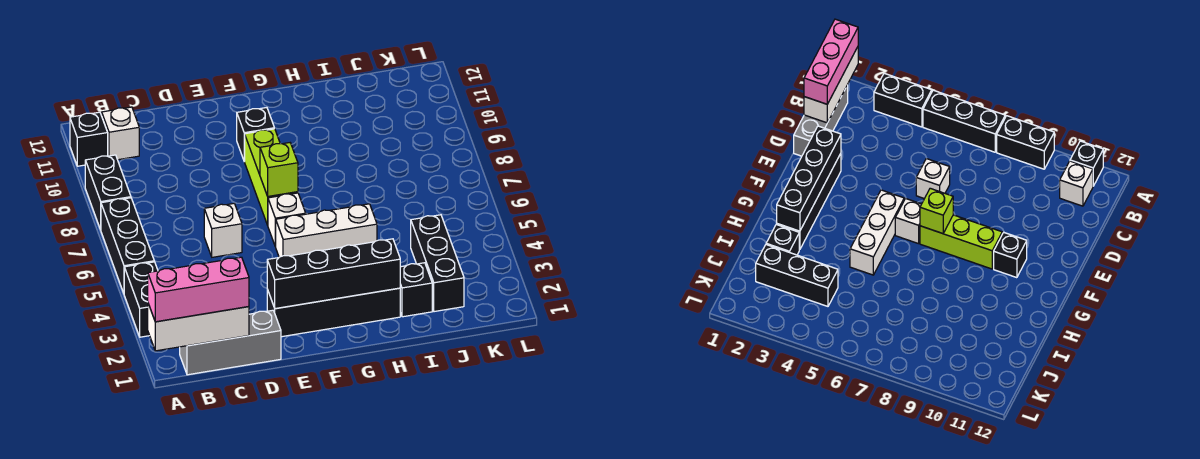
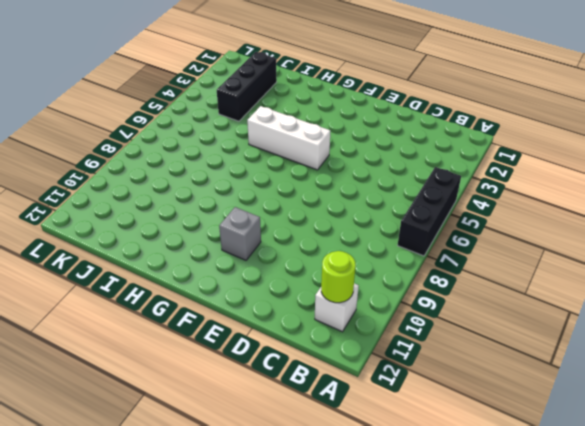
lime 1x1 round brick [321,251,356,303] -> none
grey 1x1 brick [219,207,261,260] -> black 1x1 brick [237,108,274,161]
none -> black 1x2 brick [124,262,158,337]
none -> black 1x2 brick [85,155,131,230]
none -> black 1x1 brick [70,112,108,166]

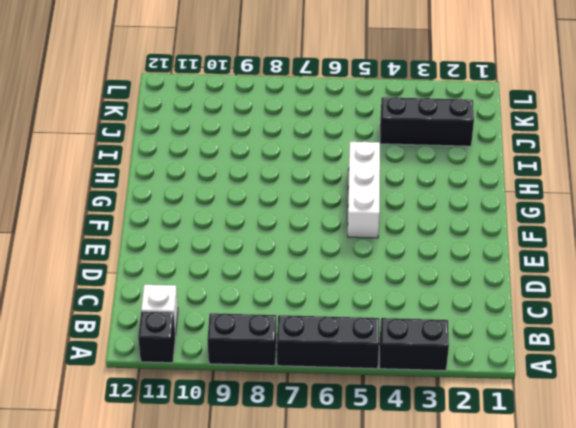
none -> grey 1x3 brick [180,310,281,375]
none -> white 1x1 brick [204,204,242,257]
none -> black 1x4 brick [267,288,400,337]

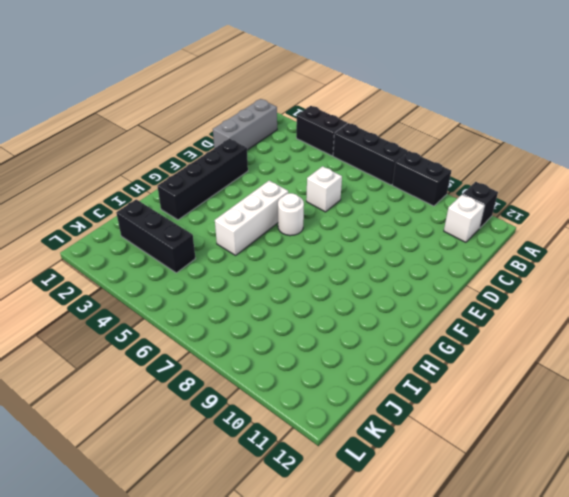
white 1x1 round brick [278,193,304,236] -> white 1x1 brick [268,193,306,247]
none -> lime 1x3 brick [244,129,298,225]
none -> black 1x1 brick [237,108,274,161]
none -> black 1x1 brick [400,263,432,317]

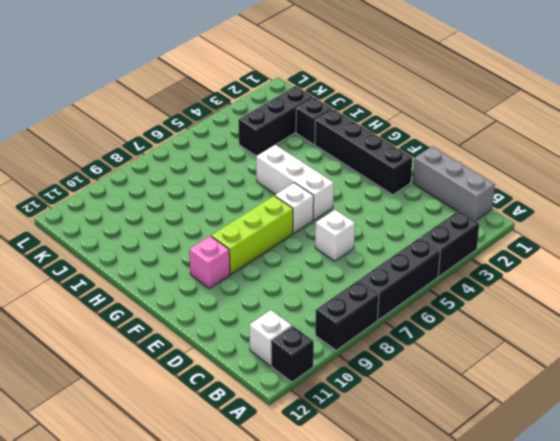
pink 1x1 brick [189,236,230,288] -> black 1x1 brick [237,108,274,161]
none -> white 1x3 brick [148,304,249,351]
none -> black 1x4 brick [267,239,400,309]
none -> lime 1x1 brick [260,143,298,196]

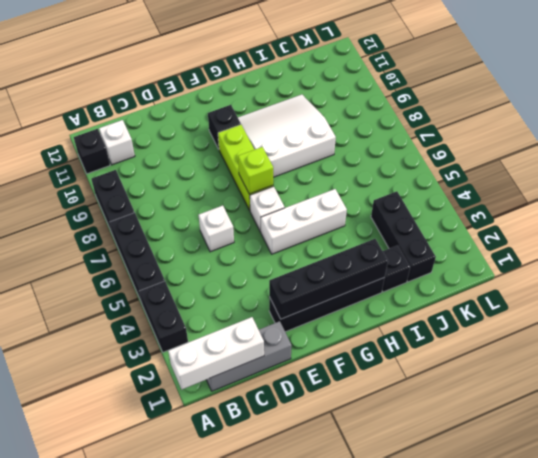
white 3x3 slope [238,95,336,177] -> none
none -> pink 1x3 brick [148,257,249,322]

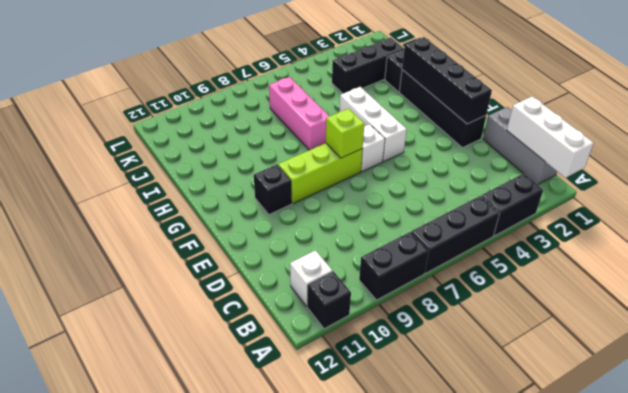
pink 1x3 brick [269,77,329,150] -> pink 1x3 brick moved to [148,257,249,322]
none -> white 1x1 brick [204,204,242,257]

